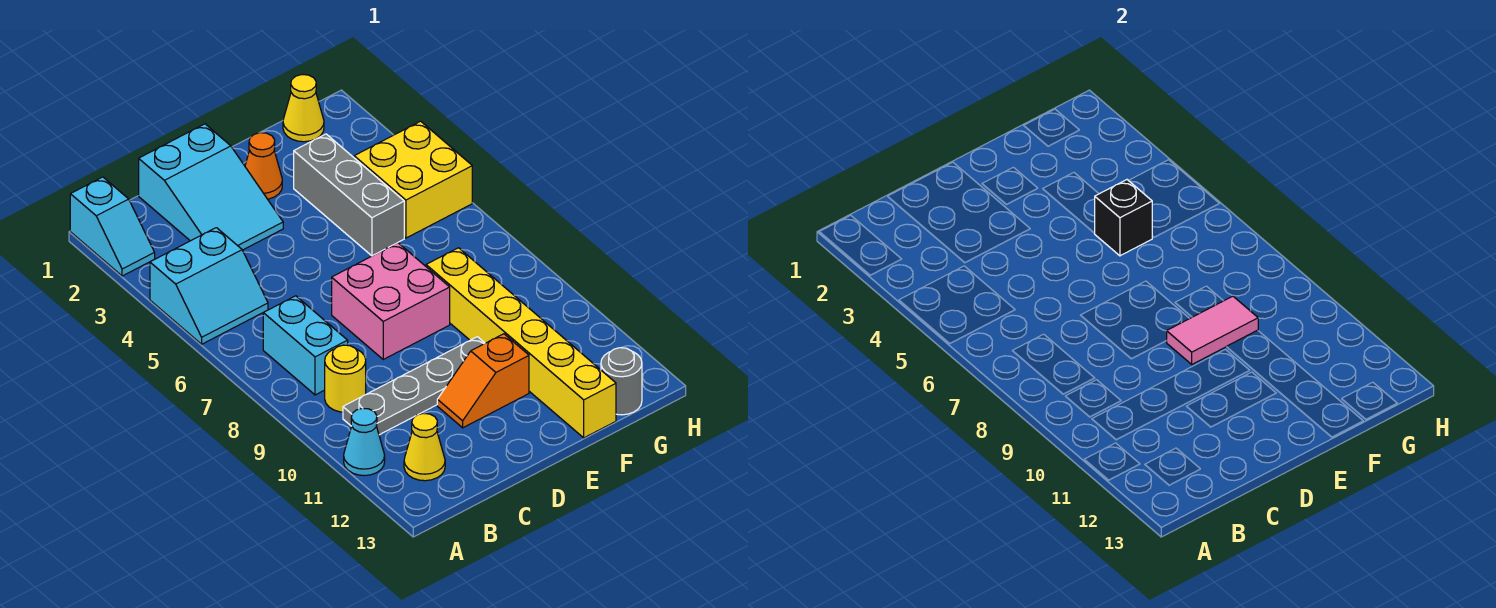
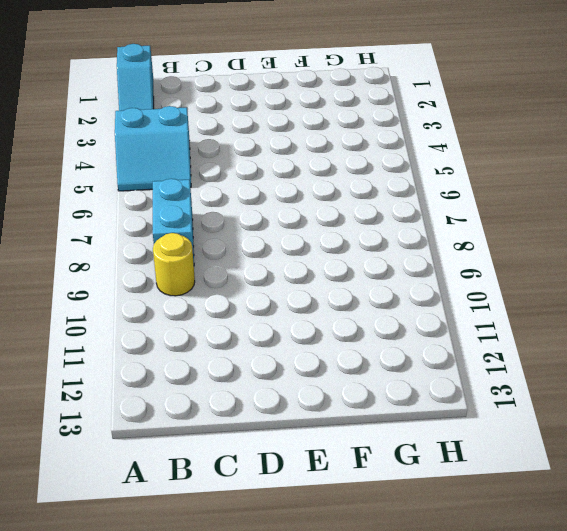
none -> cyan 1x1 cone [344,408,385,476]
none -> grey 1x4 plate [343,337,485,435]
none -> yellow 1x1 cone [404,413,445,481]

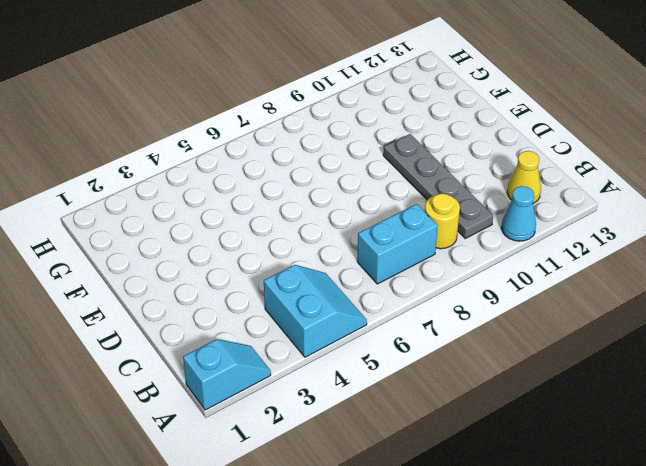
none -> cyan 2x3 slope [139,124,283,250]
none -> pink 2x2 brick [332,243,450,359]
none -> orange 1x2 slope [437,334,529,428]

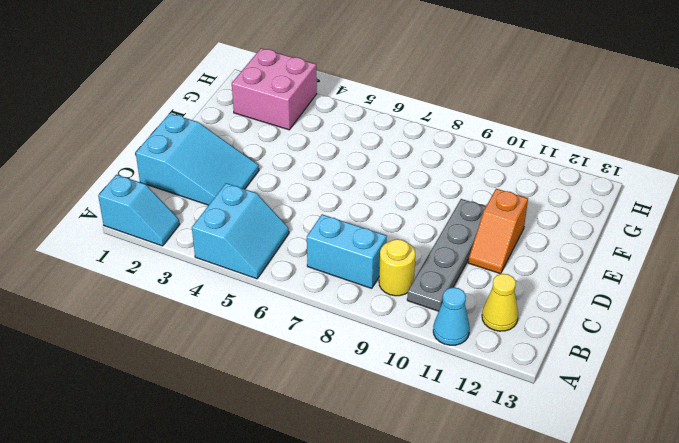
pink 2x2 brick [232,48,317,130] -> pink 2x2 brick moved to [332,243,450,359]
none -> orange 1x1 cone [245,133,282,199]
none -> grey 1x3 brick [294,134,404,256]
none -> yellow 1x6 brick [426,248,616,438]

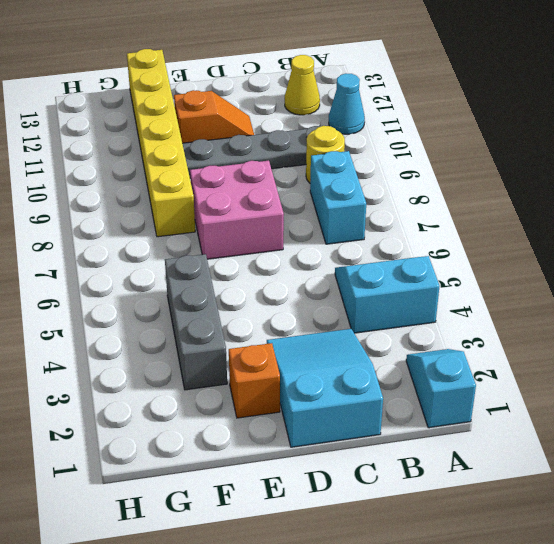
orange 1x1 brick [229,343,280,418] -> orange 1x1 cone [245,133,282,199]
none -> yellow 1x1 cone [283,75,324,142]
none -> yellow 2x2 brick [354,121,472,238]
none -> grey 1x1 round brick [601,348,642,415]

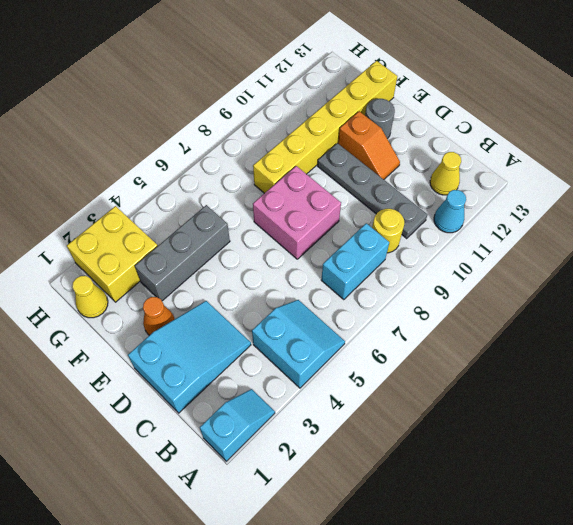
grey 1x1 round brick [365,99,395,139] -> grey 1x1 round brick moved to [601,348,642,415]
yellow 2x2 brick [67,206,158,302] -> yellow 2x2 brick moved to [354,121,472,238]
none -> pink 1x2 tile [1166,296,1258,364]
none -> black 1x1 brick [1095,180,1152,256]

